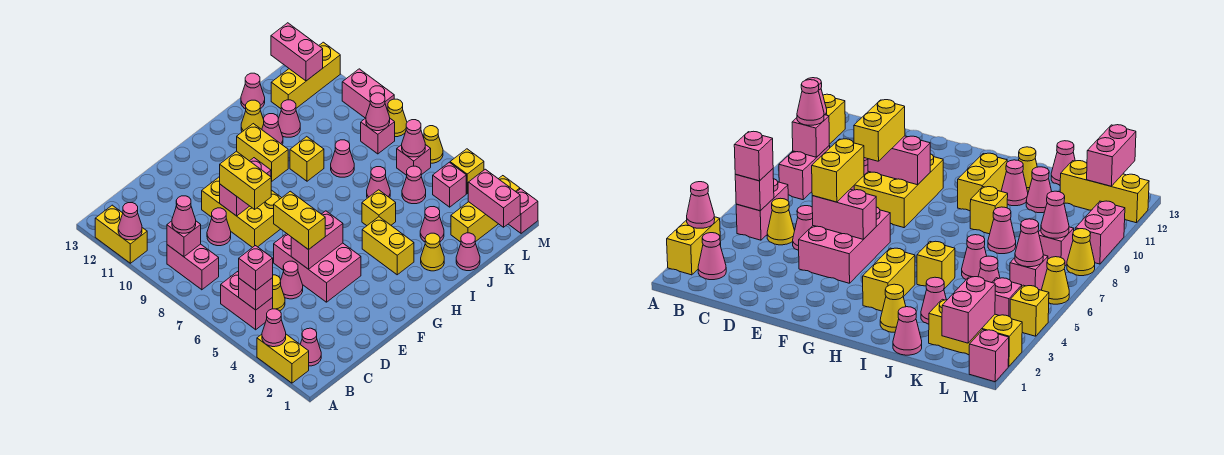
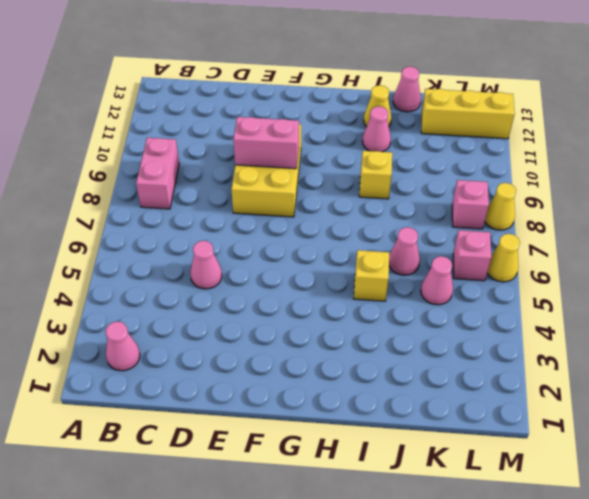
none -> yellow 1x2 brick [257,334,309,383]
none -> yellow 1x2 brick [95,205,147,263]
none -> pink 1x2 brick [221,272,273,330]
none -> yellow 1x1 cone [273,275,285,311]

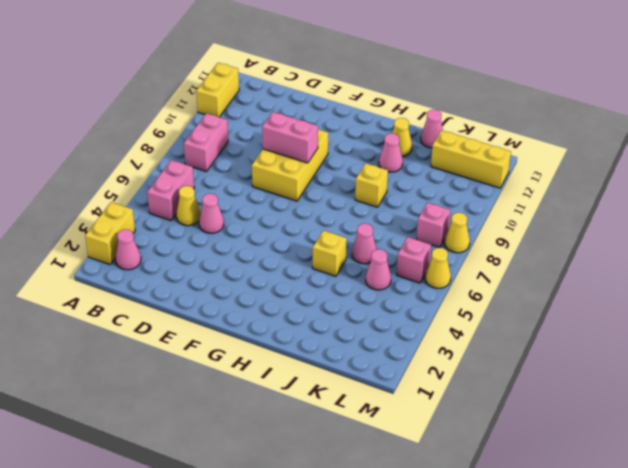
none -> pink 1x1 cone [207,208,231,246]
none -> pink 2x3 brick [274,234,361,302]
none -> yellow 1x2 brick [362,217,414,275]
none -> yellow 1x2 brick [237,124,288,181]

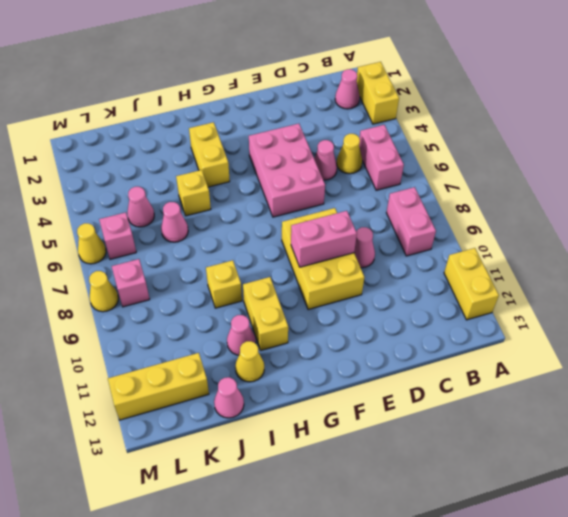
none -> yellow 1x1 cone [421,233,444,271]
none -> pink 1x1 cone [456,233,480,271]
none -> pink 1x1 cone [420,207,444,242]
none -> pink 1x1 cone [331,140,354,177]

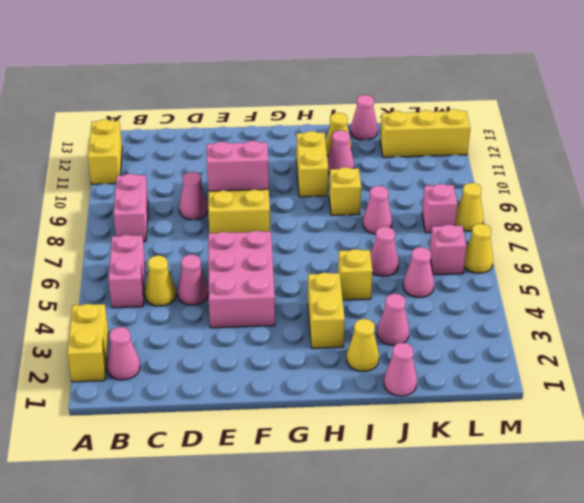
none -> pink 1x1 cone [278,100,300,137]
none -> yellow 1x3 brick [451,176,520,242]
none -> pink 1x1 brick [433,162,466,207]
none -> pink 1x1 brick [509,189,538,233]

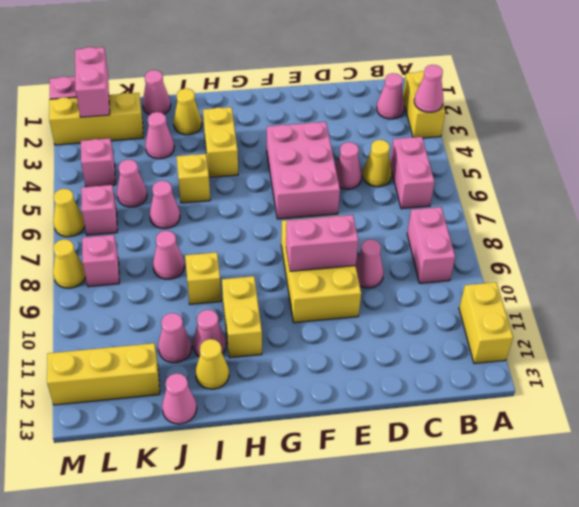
none -> yellow 1x1 brick [450,149,484,193]
none -> pink 1x2 brick [342,69,394,118]
none -> pink 1x1 cone [118,203,142,240]
none -> pink 1x1 brick [239,278,273,310]

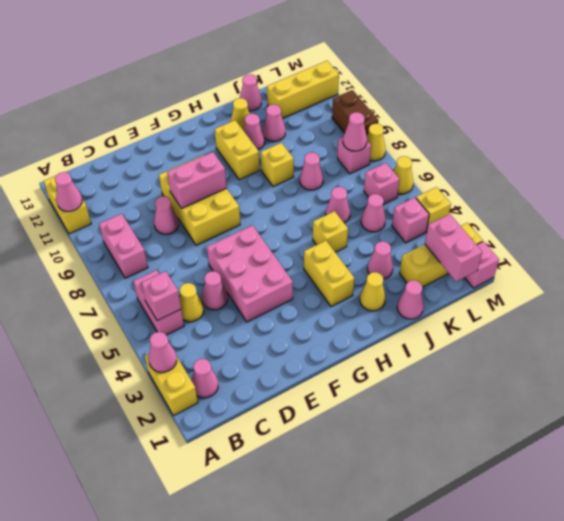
brown 1x2 brick [332,90,378,136] -> pink 1x2 brick [342,69,394,118]
none -> pink 1x1 brick [167,221,201,257]
none -> pink 1x2 brick [291,211,343,269]
none -> pink 1x1 cone [402,120,425,157]
none -> pink 1x2 brick [271,23,323,81]

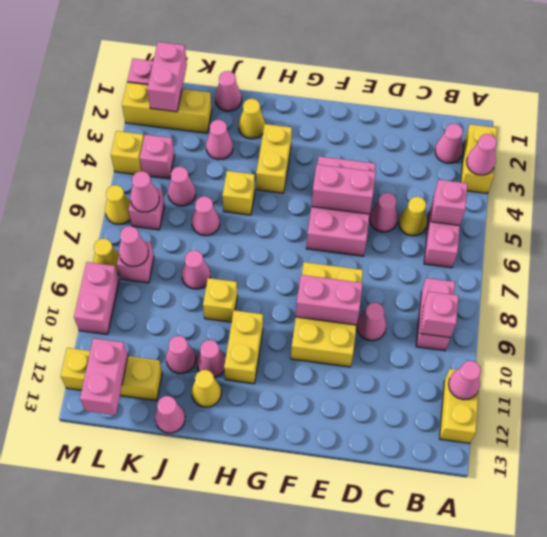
none -> pink 1x1 brick [239,246,273,290]
none -> pink 1x1 cone [172,196,196,233]
none -> yellow 1x2 brick [274,191,325,250]
none -> yellow 1x2 brick [220,151,272,209]

